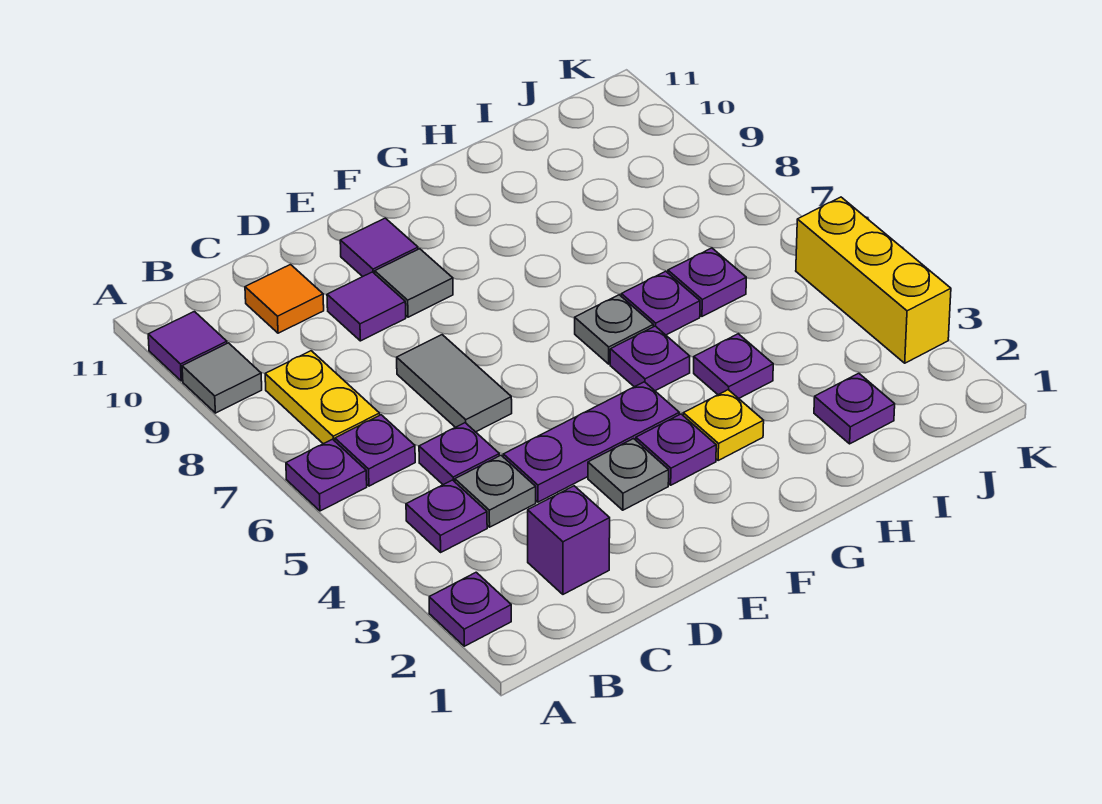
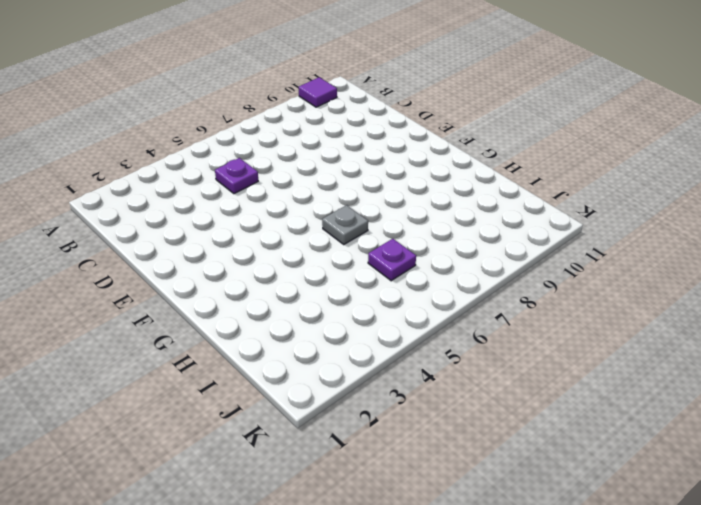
none -> purple 1x1 plate [429,572,511,646]
none -> purple 1x1 plate [286,439,367,511]
none -> grey 1x1 tile [182,343,262,413]

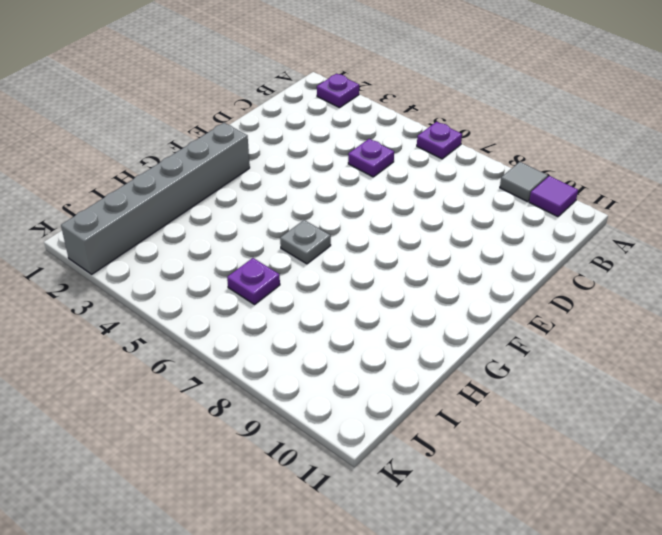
grey 1x6 brick [61,123,250,274] -> purple 1x1 plate [814,373,895,444]
none -> purple 1x1 plate [406,480,487,552]
none -> purple 1x1 plate [335,415,415,486]
none -> yellow 1x2 plate [265,351,380,444]

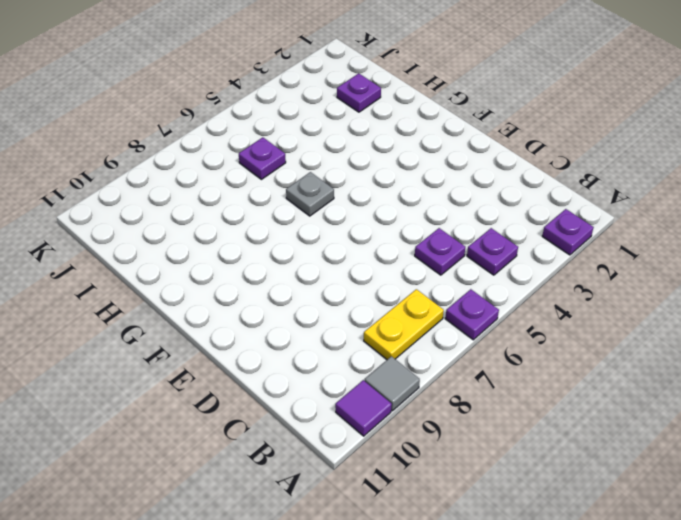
none -> purple 1x1 plate [335,415,415,486]
none -> purple 1x1 brick [528,486,610,594]
none -> grey 1x1 plate [455,455,536,527]

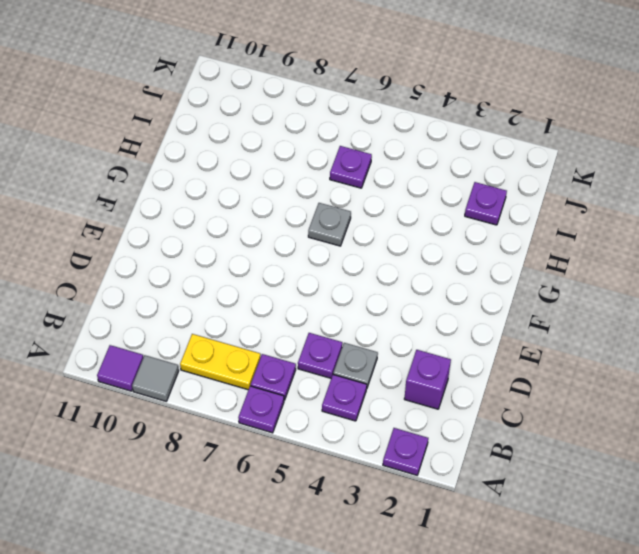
none -> orange 1x1 tile [245,265,324,333]
none -> purple 1x3 plate [503,382,679,502]
none -> grey 1x2 tile [397,335,512,432]

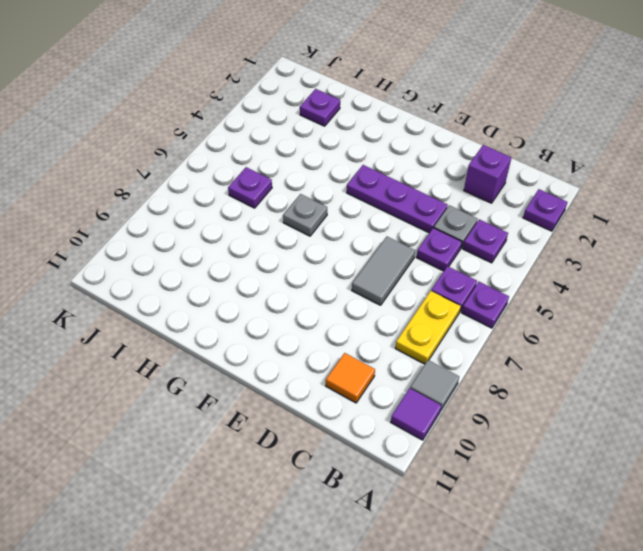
none -> purple 1x1 tile [327,272,406,341]
none -> grey 1x1 plate [588,439,669,510]
none -> grey 1x1 tile [375,249,453,317]

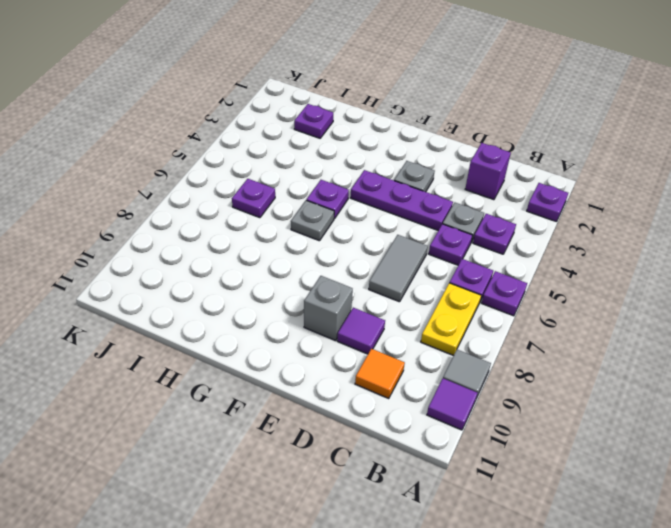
grey 1x1 brick [304,276,353,341] -> grey 1x1 tile [375,249,453,317]
none -> purple 1x1 tile [340,218,418,277]
none -> purple 1x1 plate [636,414,716,485]
none -> yellow 1x1 plate [683,390,764,460]

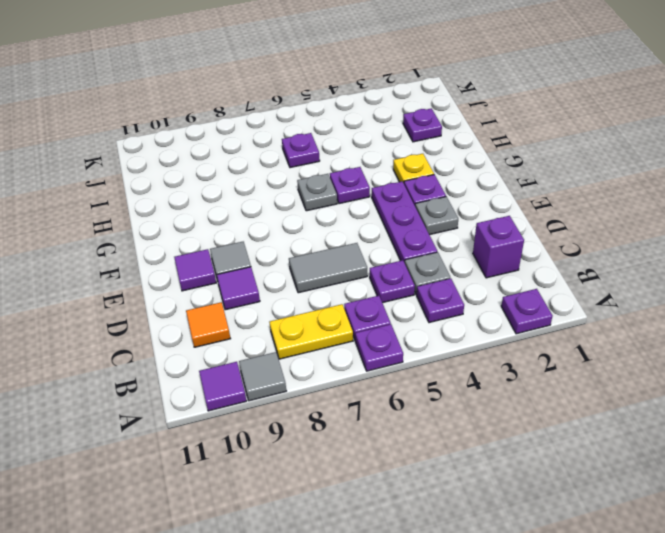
none -> purple 1x1 plate [694,334,773,398]
none -> purple 1x1 plate [621,271,700,335]
none -> yellow 1x3 brick [796,197,951,363]

